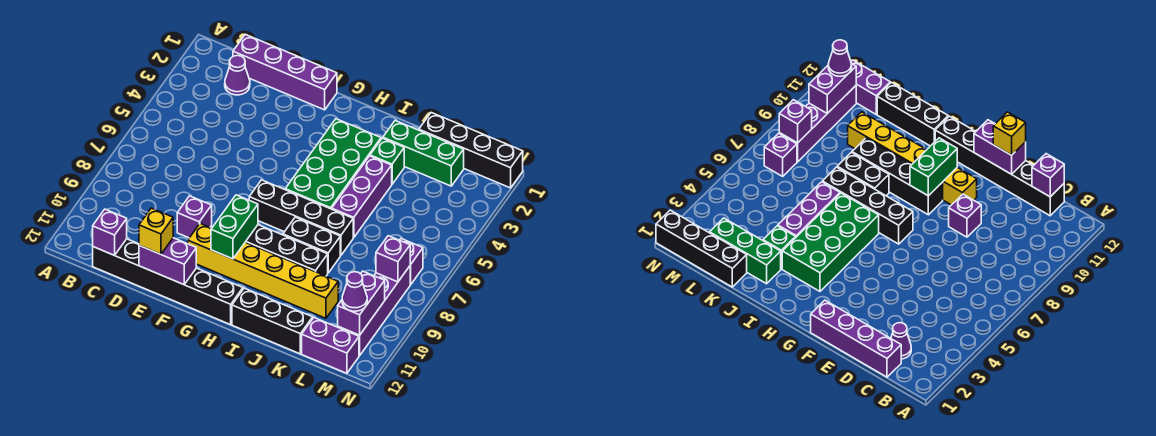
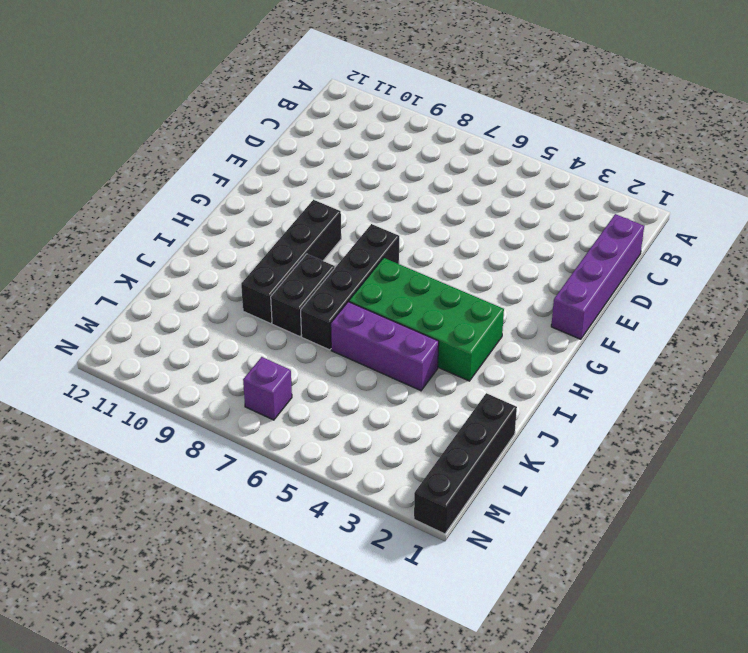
none -> purple 1x1 cone [225,55,250,95]
none -> black 1x6 brick [93,239,243,325]
none -> purple 1x1 brick [177,196,212,238]

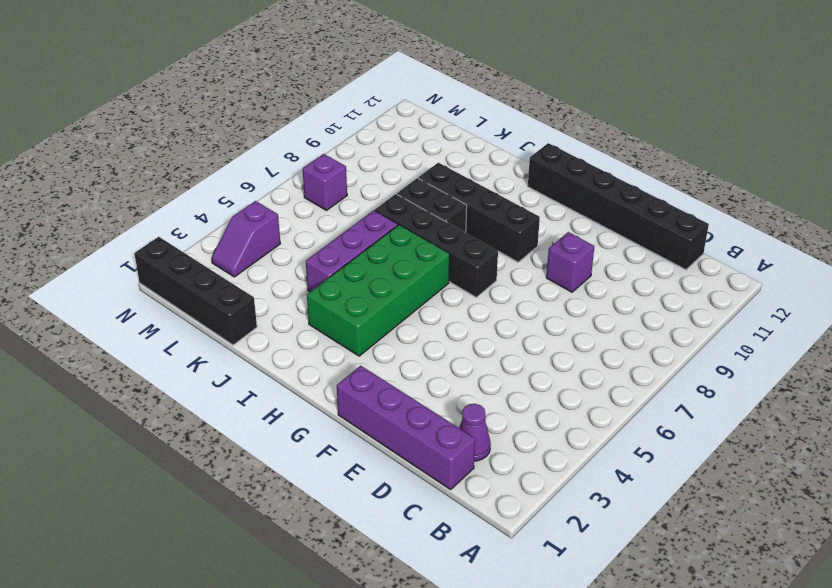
purple 1x2 slope [212,201,280,277] -> none
none -> yellow 1x6 brick [188,224,338,318]
none -> black 1x3 brick [232,288,313,354]
none -> green 1x3 brick [383,121,464,186]

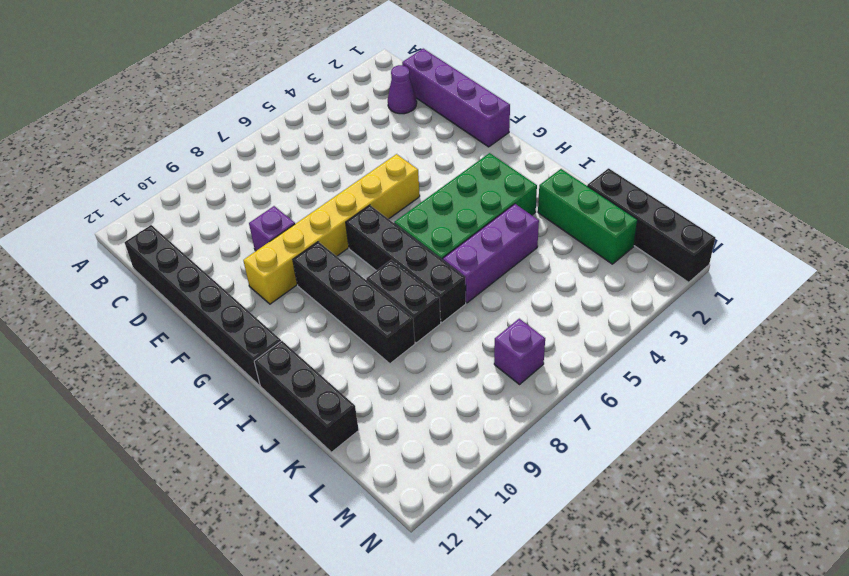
yellow 1x6 brick [243,154,420,304] -> yellow 1x6 brick turned to [188,224,338,318]
none -> green 1x1 brick [370,138,404,184]
none -> purple 1x2 brick [302,318,359,373]
none -> purple 1x4 brick [338,266,411,356]

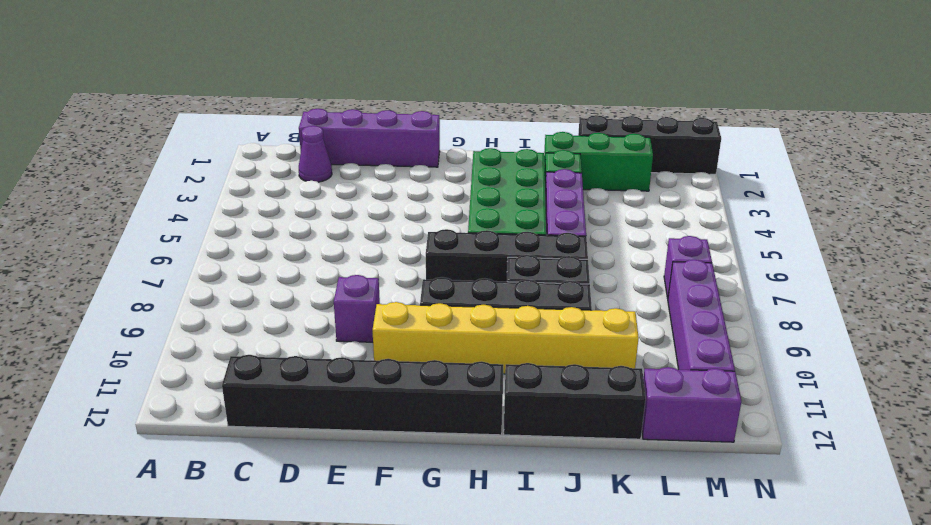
none -> purple 1x1 brick [93,209,127,255]
none -> purple 1x2 brick [139,238,196,285]
none -> green 1x2 brick [211,195,258,259]

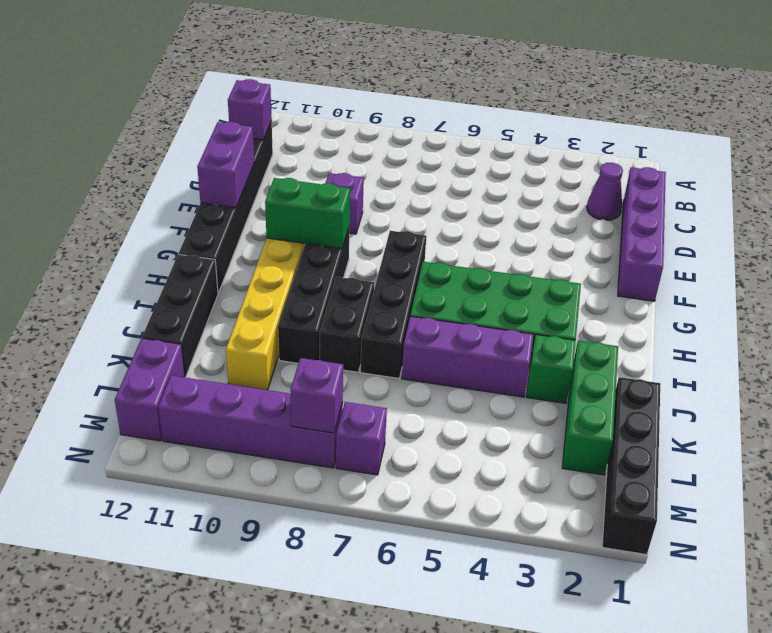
none -> purple 1x2 brick [338,271,385,335]
none -> yellow 1x1 brick [139,208,173,254]
none -> purple 1x1 cone [342,272,367,311]

